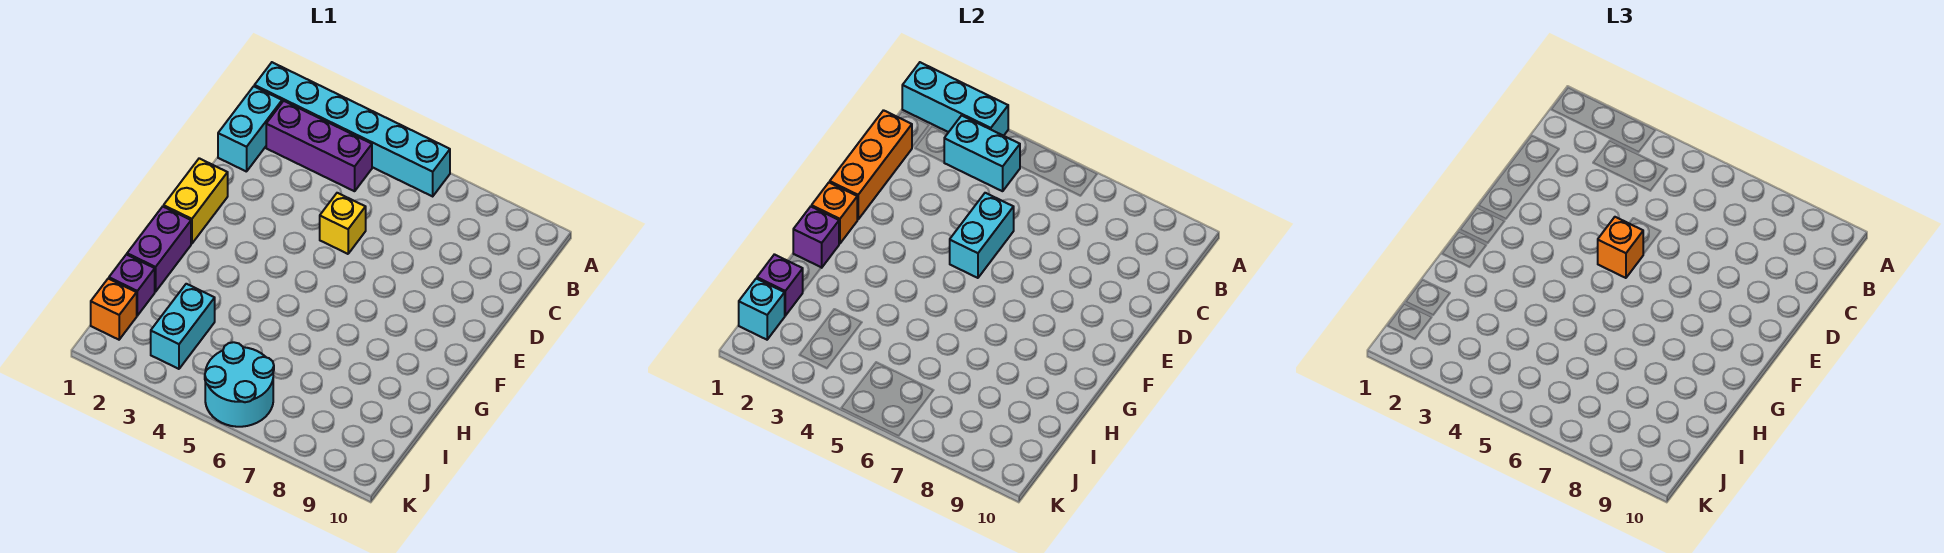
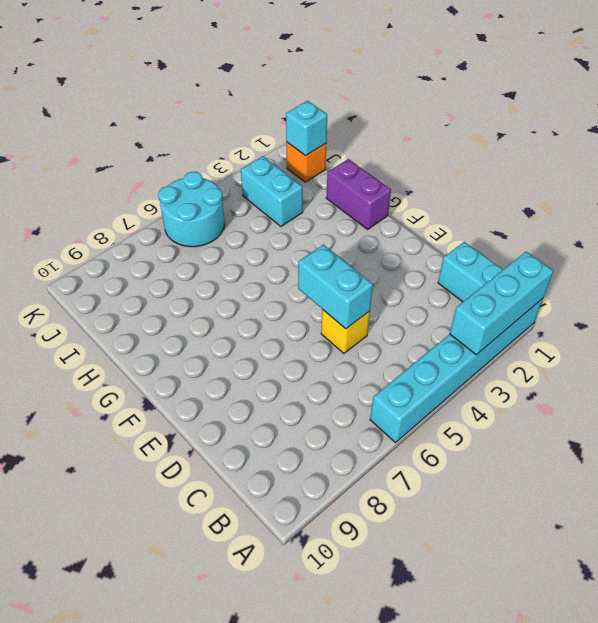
none -> purple 1x3 brick [266,101,372,191]
none -> yellow 1x2 brick [164,158,228,244]
none -> purple 1x1 brick [109,254,155,316]

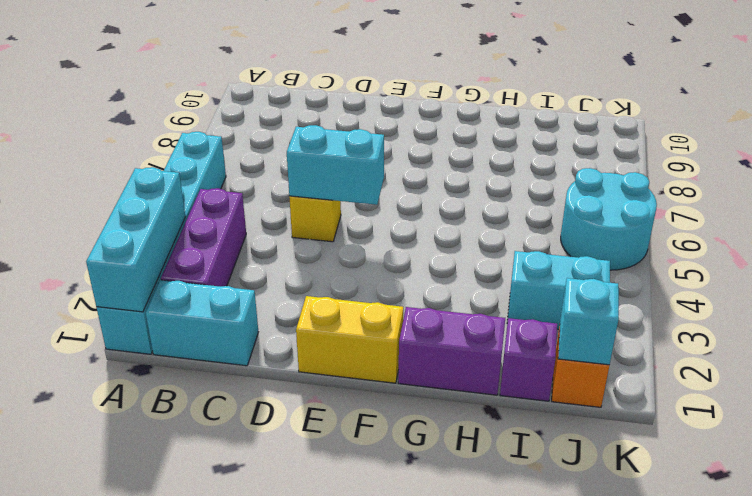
none -> cyan 1x2 brick [944,115,1020,191]
none -> orange 1x3 brick [830,110,912,220]
none -> orange 1x1 brick [812,182,857,244]

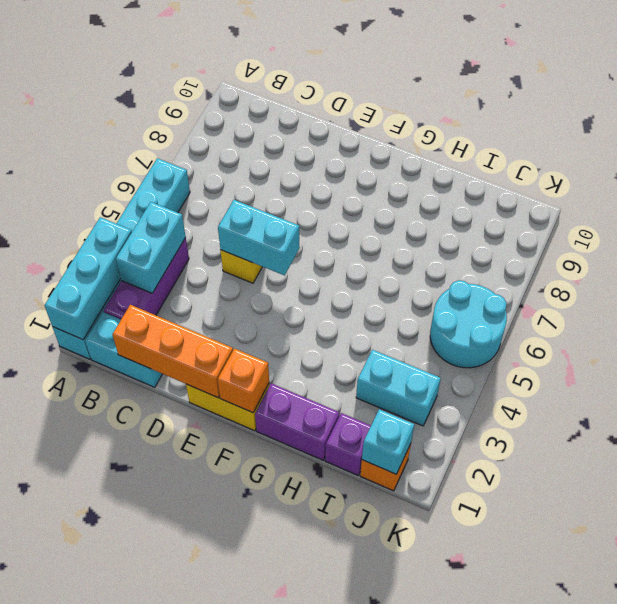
none -> purple 1x1 brick [793,207,839,268]
none -> purple 1x1 brick [757,254,803,316]
none -> orange 1x1 brick [1598,217,1643,278]

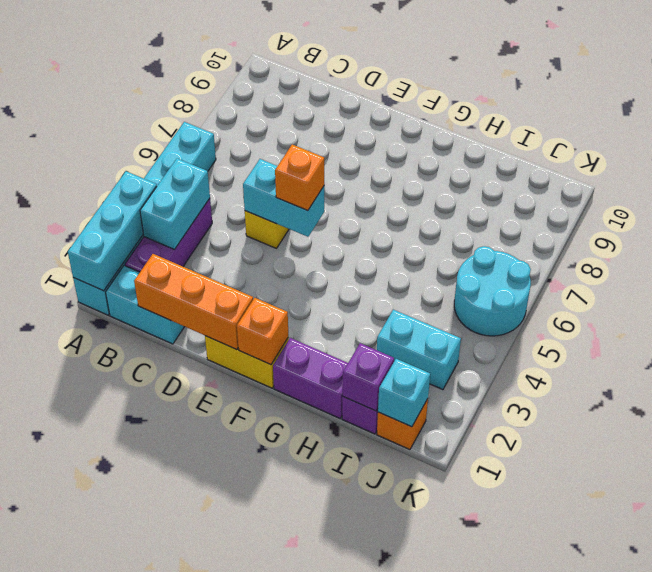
none -> purple 1x1 brick [793,207,839,268]

